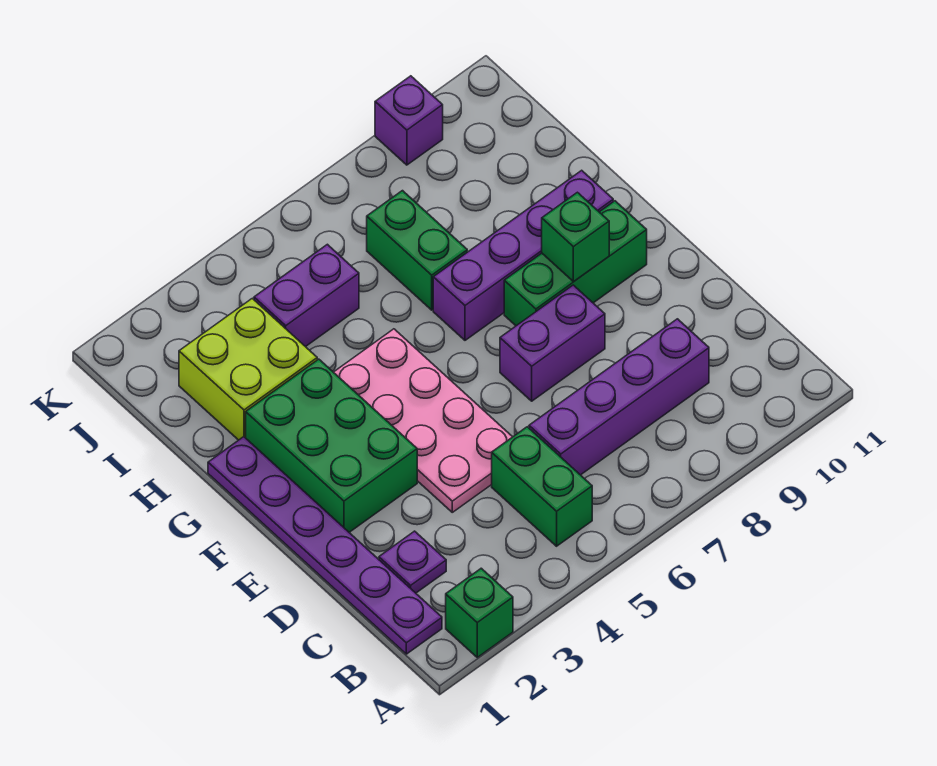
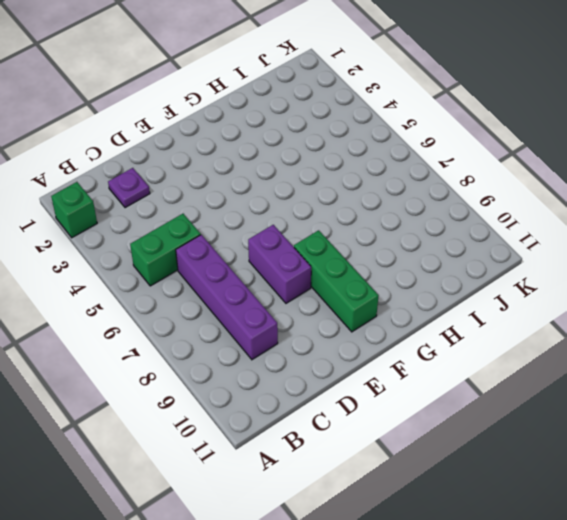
none -> purple 1x6 plate [208,437,442,654]
none -> pink 2x4 plate [334,329,512,512]
none -> green 2x3 brick [246,359,417,532]

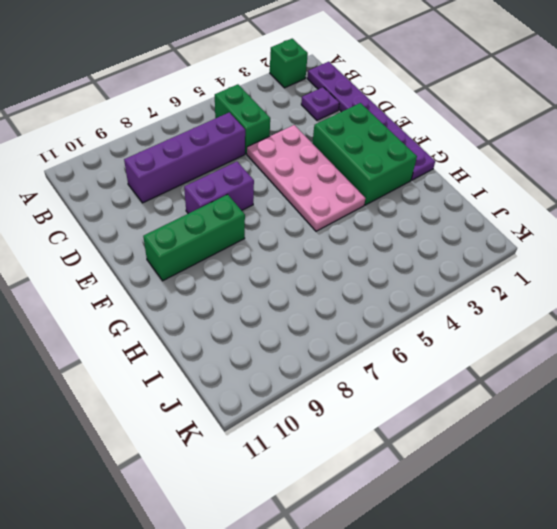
none -> purple 1x4 brick [433,170,613,340]
none -> lime 2x2 brick [179,298,317,440]
none -> green 1x2 brick [367,191,467,310]

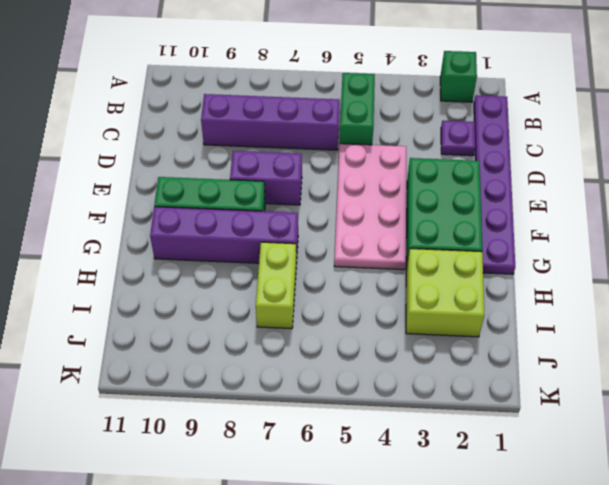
lime 1x2 brick [256,242,296,329] -> green 1x2 brick [367,191,467,310]
none -> purple 1x2 brick [254,244,359,347]
none -> purple 1x1 brick [375,76,443,165]
none -> green 1x1 brick [542,192,609,282]

